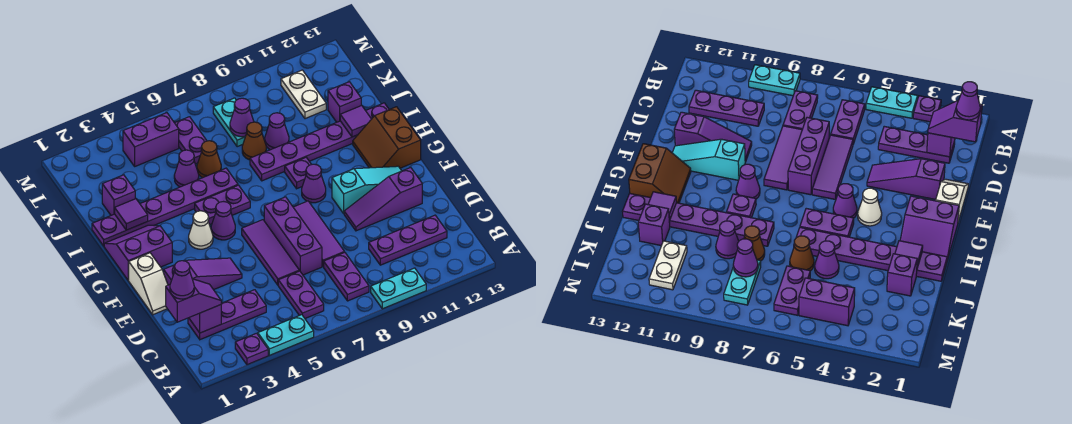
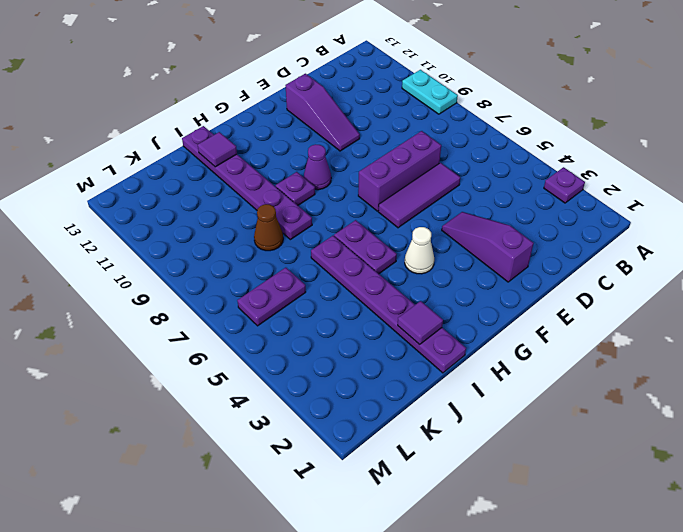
none -> cyan 1x2 plate [258,315,314,355]
none -> purple 1x2 plate [278,271,324,318]
none -> purple 1x2 plate [324,252,369,301]
none -> purple 1x3 plate [188,290,266,340]

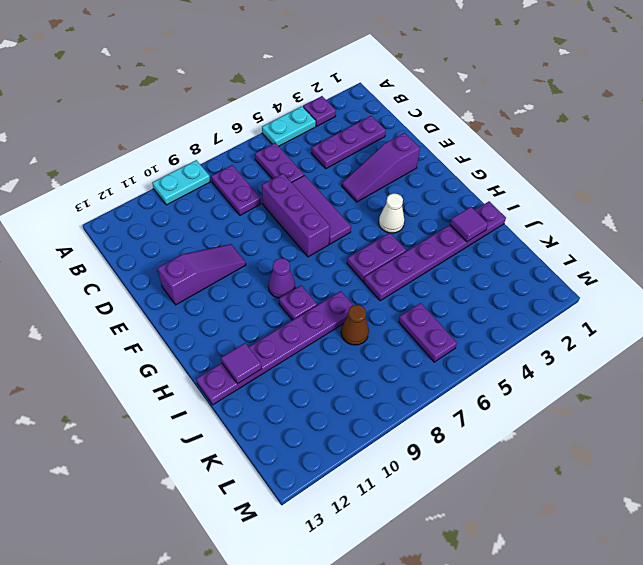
none -> purple 1x3 plate [369,215,447,265]
none -> purple 1x3 tile [293,201,344,267]
none -> white 1x2 slope [129,253,168,315]
none -> cyan 1x3 slope [332,166,401,213]

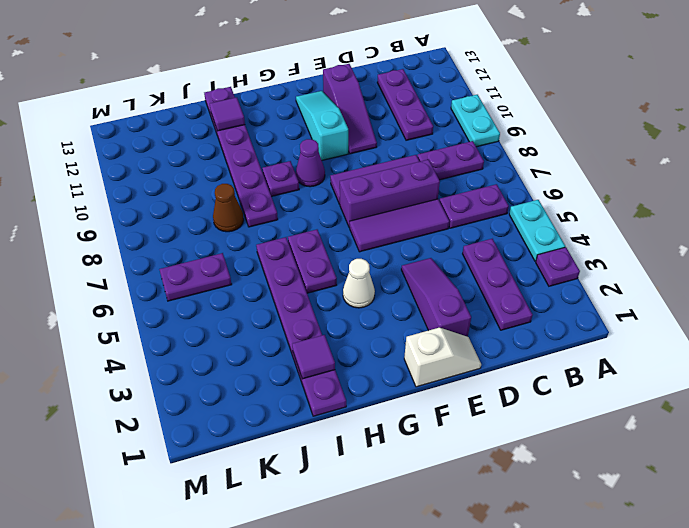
none -> purple 2x2 slope [104,225,172,280]
none -> purple 1x1 cone [211,202,235,240]
none -> brown 2x2 slope [353,107,421,168]
none -> purple 1x1 brick [102,175,135,215]

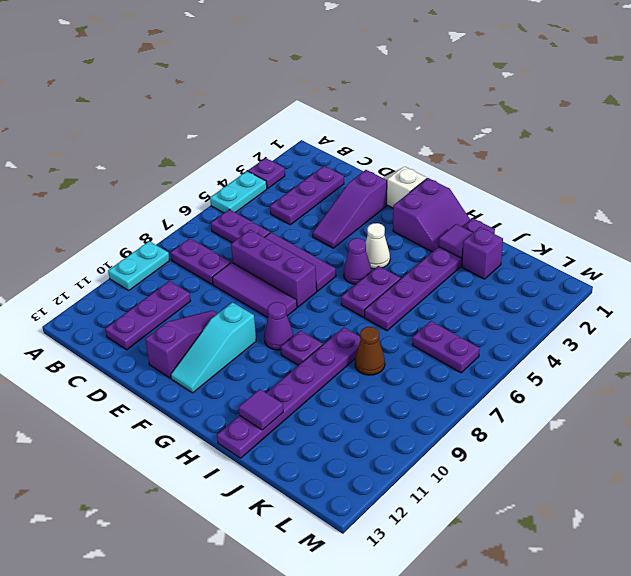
none -> brown 2x2 slope [353,107,421,168]
none -> purple 1x1 cone [174,150,199,187]
none -> brown 1x1 cone [197,141,221,178]
none -> purple 1x1 cone [265,113,289,150]

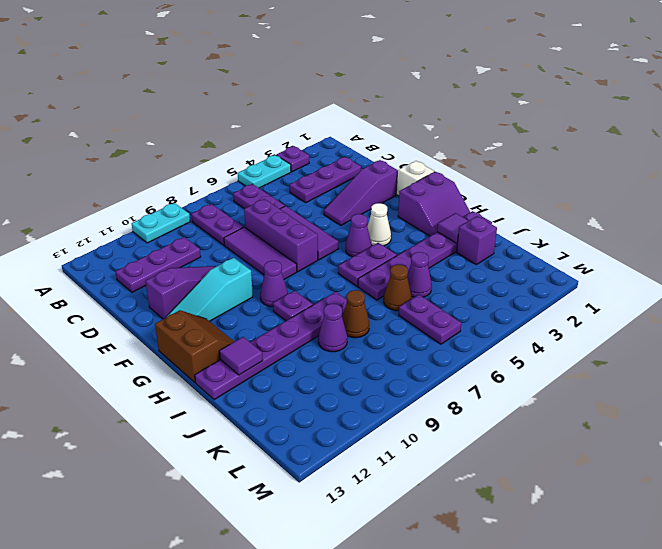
none -> purple 1x1 brick [328,82,361,122]
none -> cyan 1x2 plate [213,98,245,147]
none -> white 1x2 plate [281,70,326,119]
none -> purple 1x2 brick [123,113,179,166]

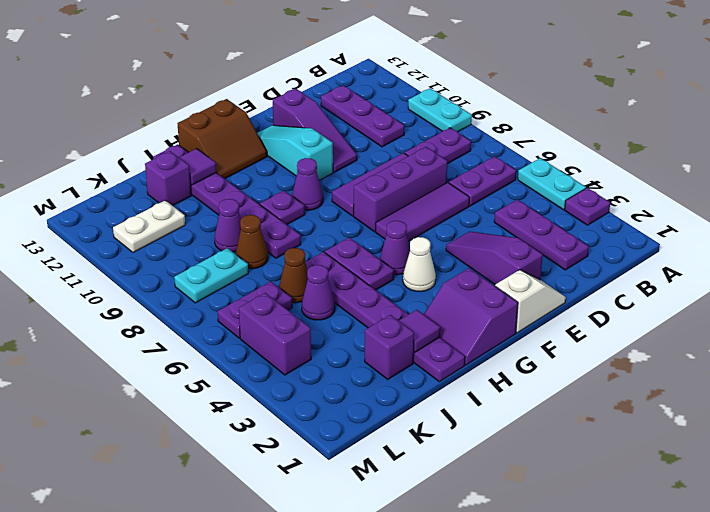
none -> purple 1x1 brick [189,305,221,333]
none -> purple 1x1 cone [230,98,254,137]
none -> purple 1x2 slope [166,279,221,322]
none -> purple 1x1 cone [170,261,194,299]

